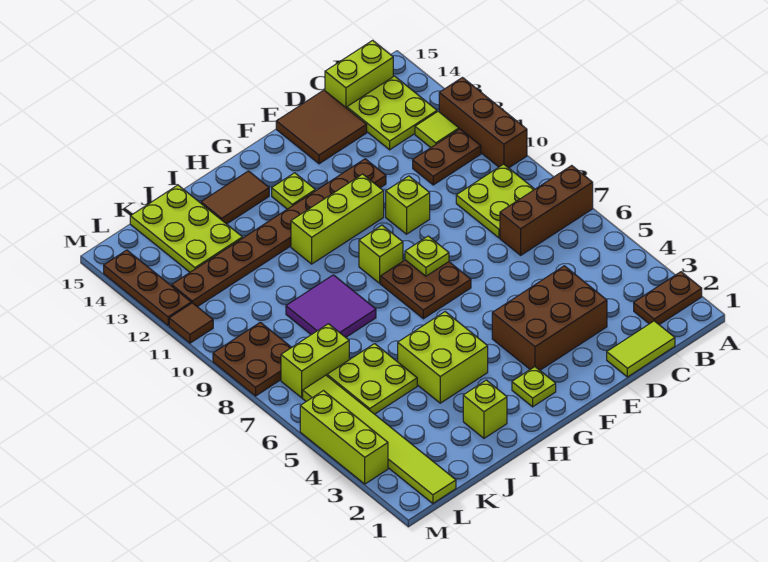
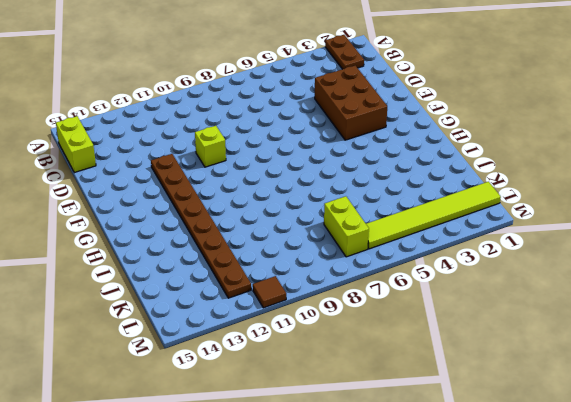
none -> brown 1x3 brick [500,166,593,255]
none -> brown 1x3 brick [439,78,527,168]
none -> lime 2x2 plate [456,164,535,238]
none -> brown 1x2 plate [413,129,481,185]

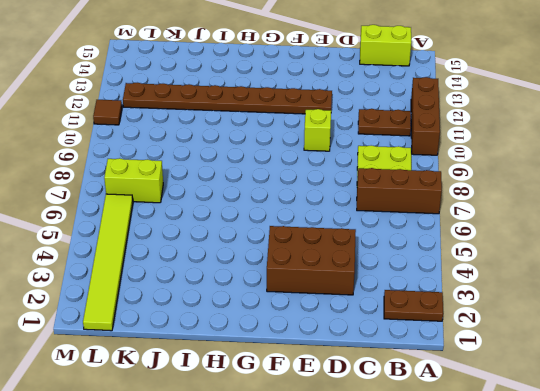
none -> lime 1x1 tile [415,111,459,147]
none -> lime 2x2 plate [347,76,437,150]
none -> lime 1x2 tile [607,321,675,377]
none -> brown 2x2 tile [276,90,367,164]

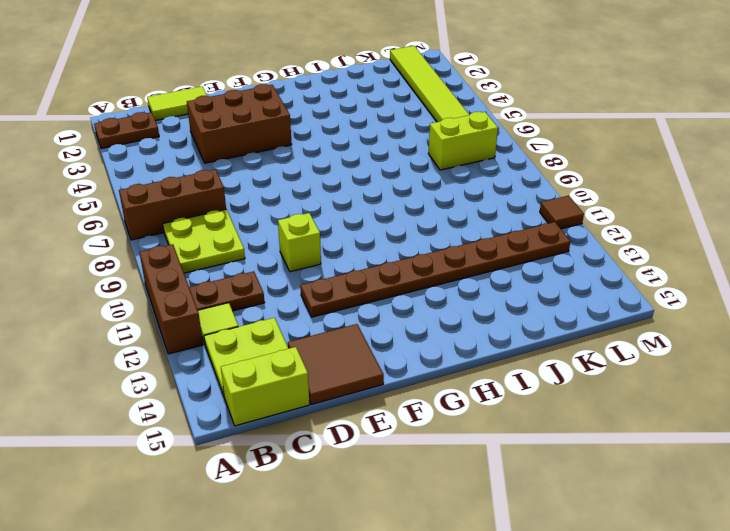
none -> brown 2x2 plate [381,260,471,319]
none -> lime 1x3 brick [291,174,384,264]
none -> lime 1x1 plate [512,367,556,407]
none -> lime 1x1 brick [359,225,403,283]

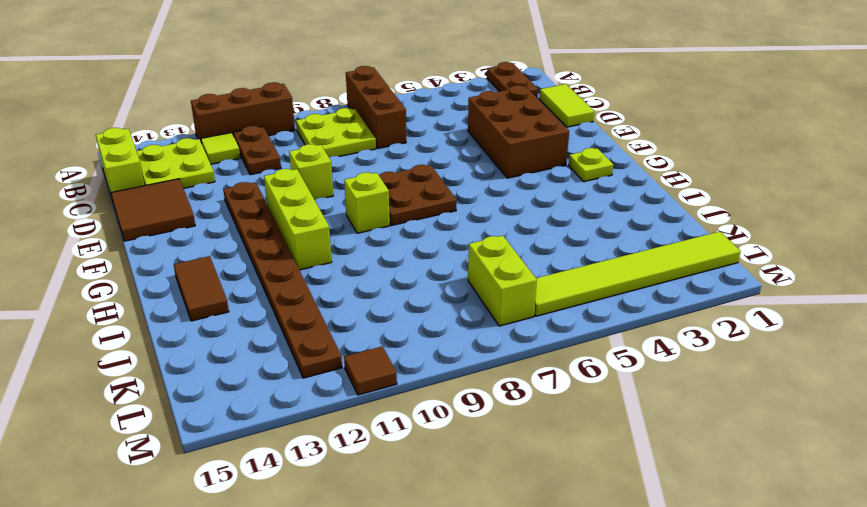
none -> lime 1x1 plate [272,173,315,209]
none -> lime 2x2 brick [398,312,488,403]
none -> lime 1x1 brick [463,380,507,438]
none -> purple 2x2 tile [286,275,376,337]

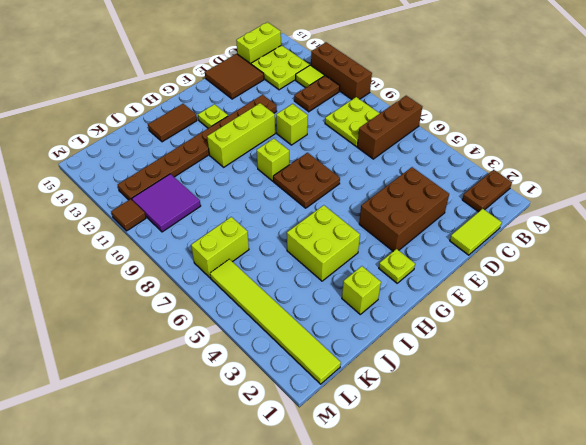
purple 2x2 tile [132,174,201,232] -> purple 2x2 tile moved to [286,275,376,337]
none -> lime 2x2 plate [327,344,417,414]
none -> lime 2x3 plate [130,185,242,272]
none -> brown 2x2 plate [213,322,292,396]
none -> lime 1x3 brick [300,391,388,484]

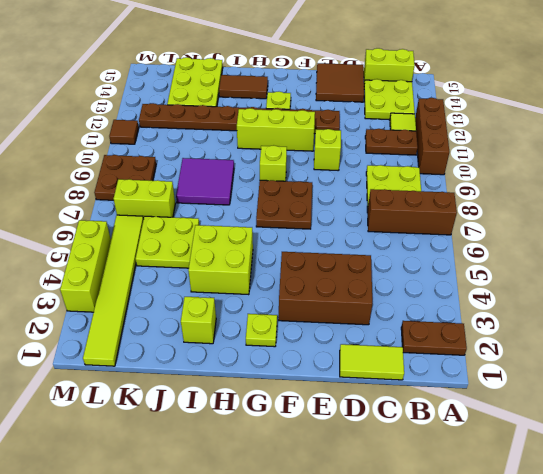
none -> brown 1x3 plate [104,250,191,325]
none -> lime 1x1 plate [405,236,449,276]

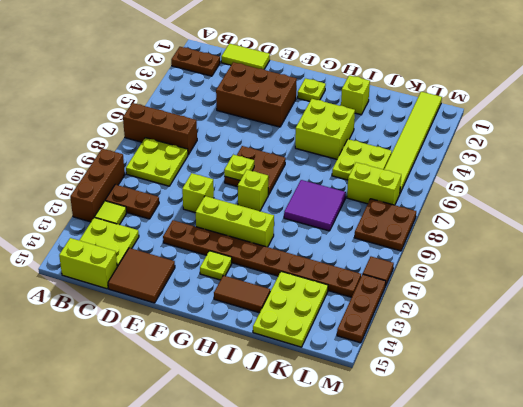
none -> lime 1x3 brick [300,391,388,484]

